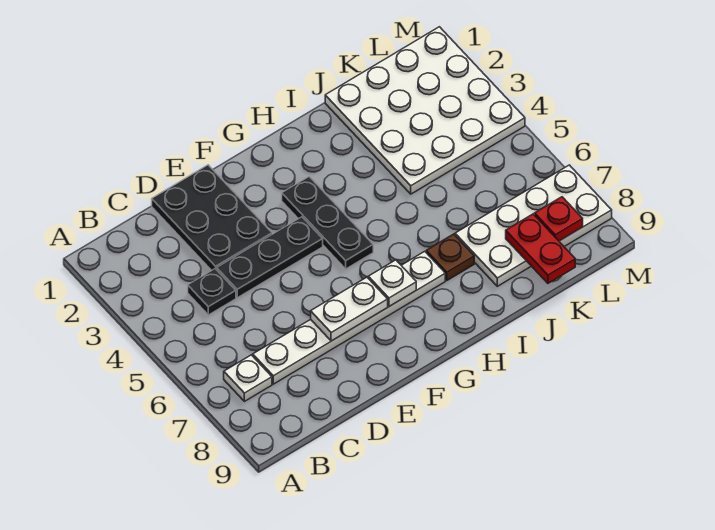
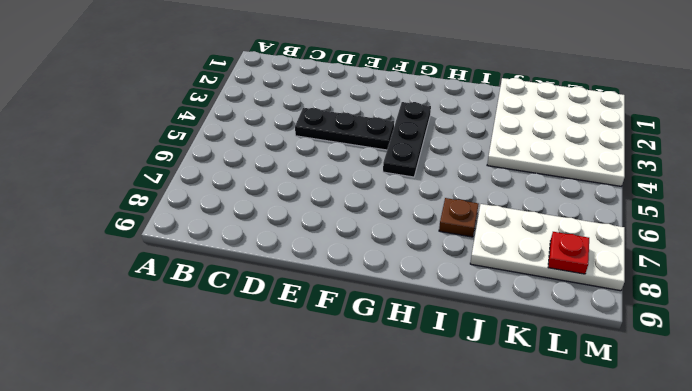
none -> white 1x1 plate [224,355,272,401]
none -> black 1x1 plate [188,269,236,315]
none -> white 1x6 plate [253,251,445,384]

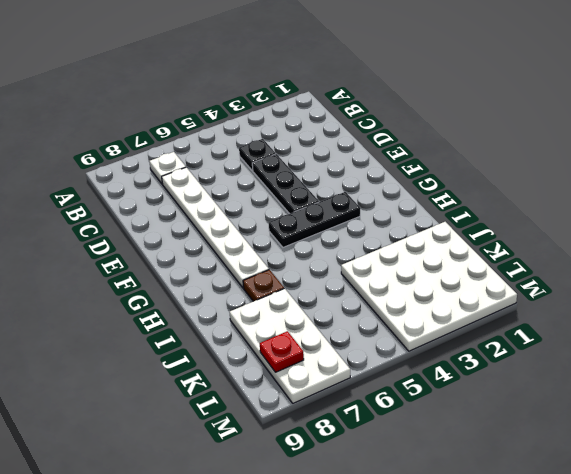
none -> black 2x3 plate [152,165,272,271]
none -> white 1x2 plate [311,277,388,341]
none -> white 1x1 plate [368,260,416,306]

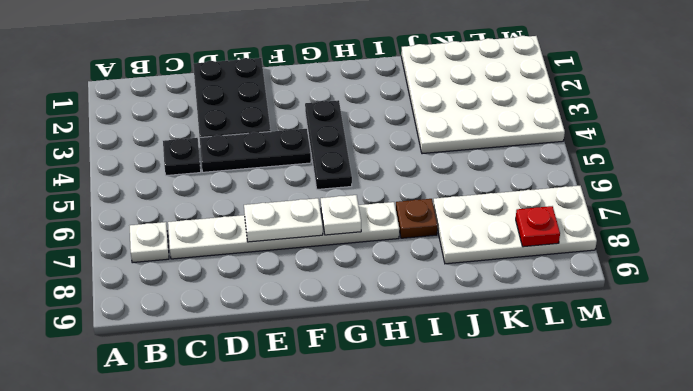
none -> red 1x2 plate [506,214,575,283]

